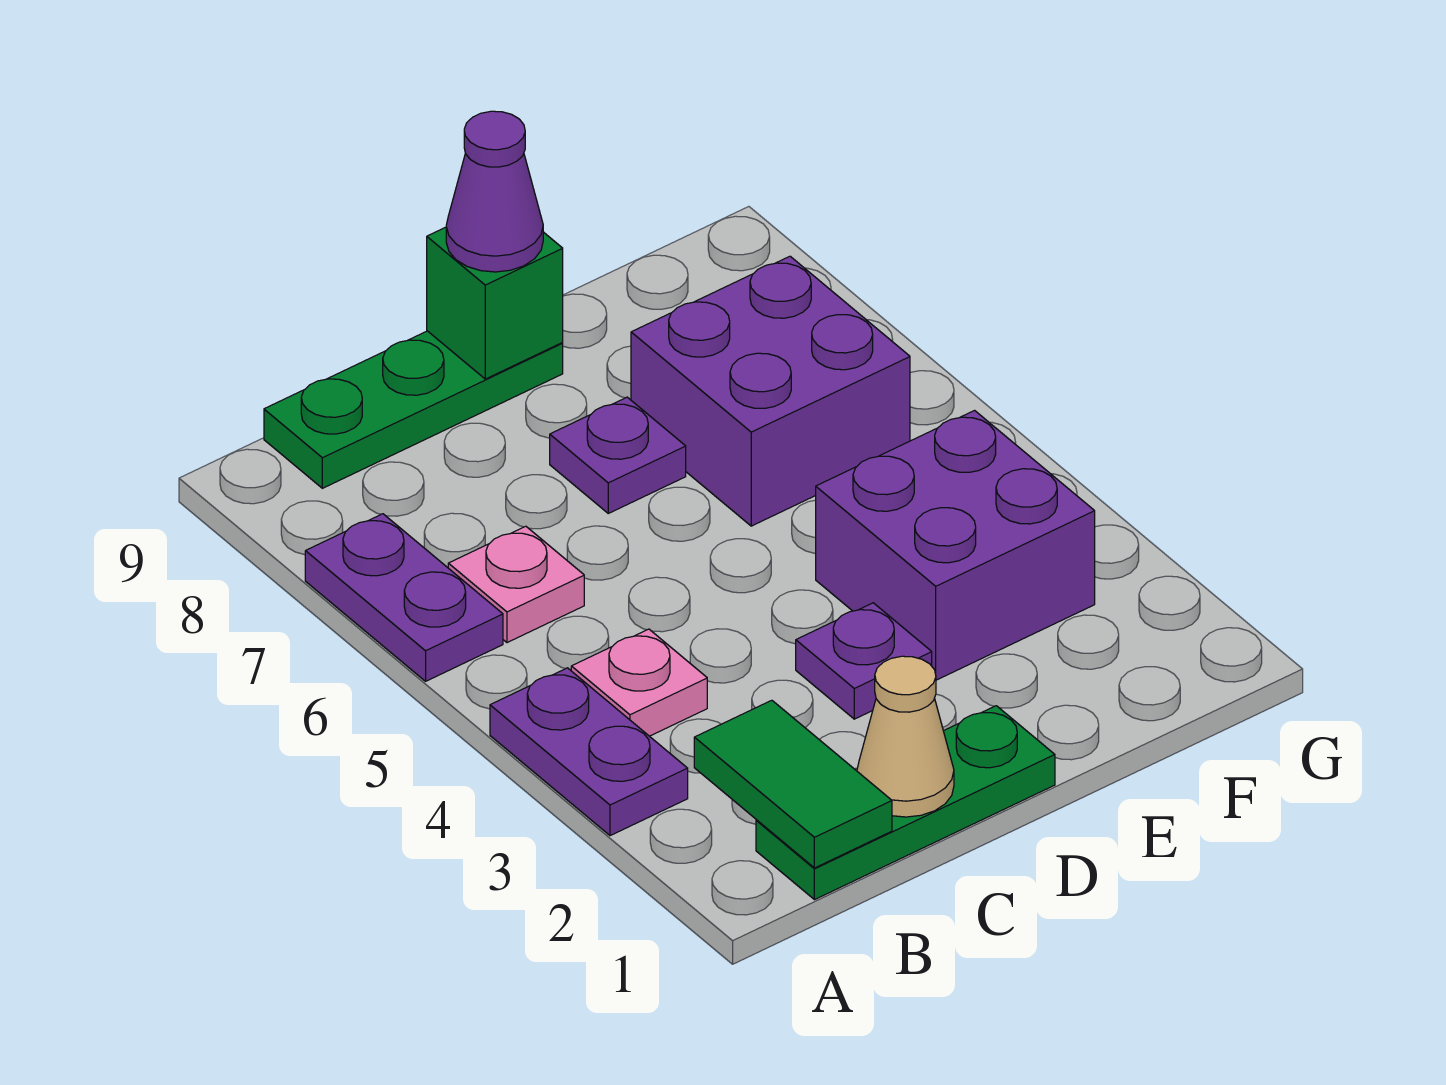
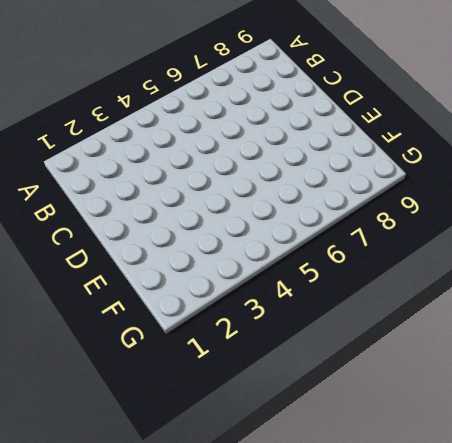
none -> purple 1x2 plate [490,668,688,836]
none -> purple 1x2 plate [305,514,503,681]
none -> green 1x3 plate [756,706,1055,900]

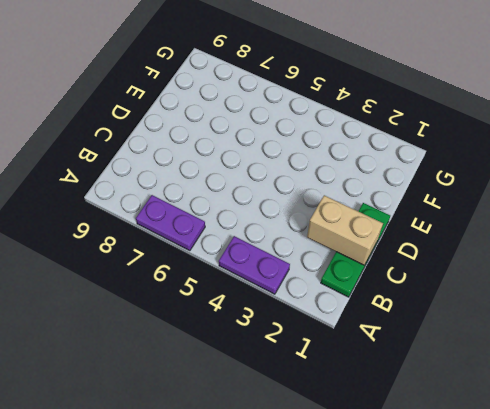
tan 1x2 brick [307,195,383,265] -> tan 1x1 cone [857,656,954,817]
none -> pink 1x1 plate [571,629,707,736]
none -> pink 1x1 plate [448,526,584,643]
none -> green 1x3 plate [264,331,563,488]

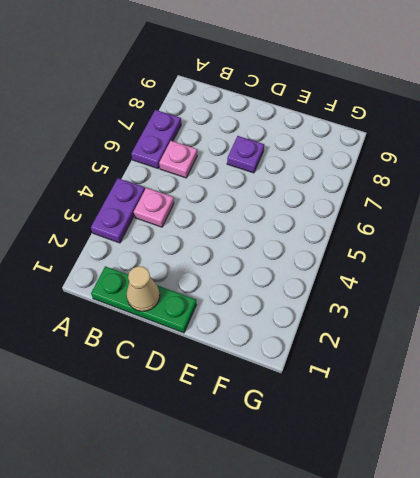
none -> green 1x3 plate [264,331,563,488]
none -> purple 1x1 plate [796,603,932,719]
none -> purple 2x2 brick [816,411,1095,680]

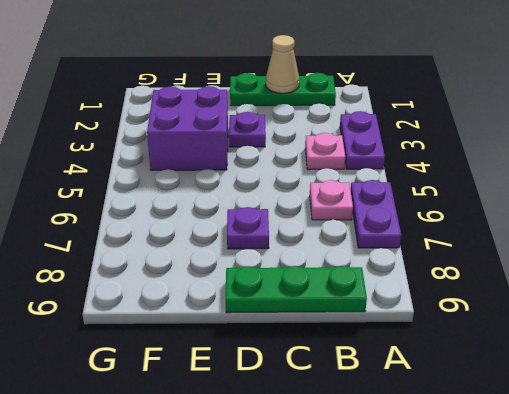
none -> purple 2x2 brick [631,256,910,526]
none -> green 1x2 tile [694,700,892,868]
none -> green 1x1 brick [427,227,563,379]

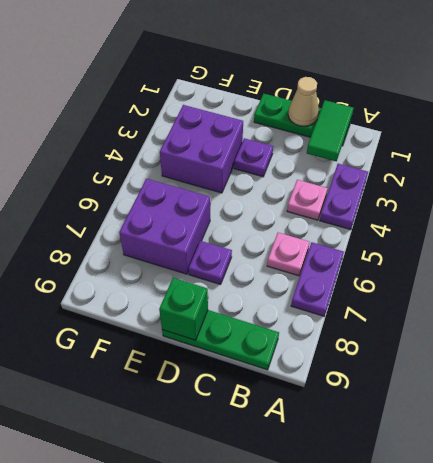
none -> purple 1x1 cone [446,111,543,272]

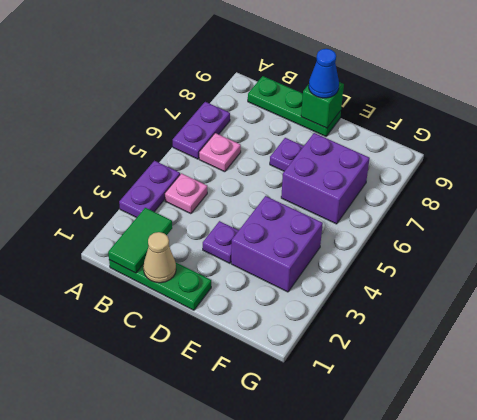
blue 1x1 cone [309,49,339,98] -> purple 1x1 cone [446,111,543,272]

